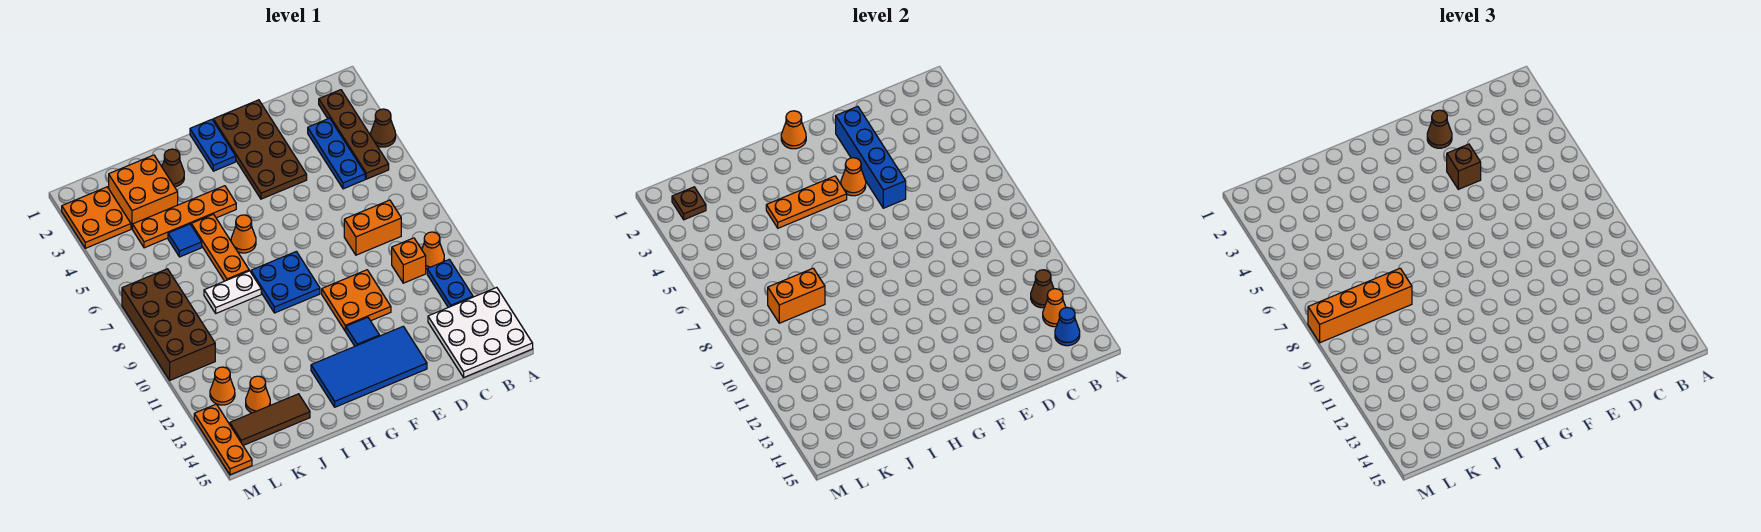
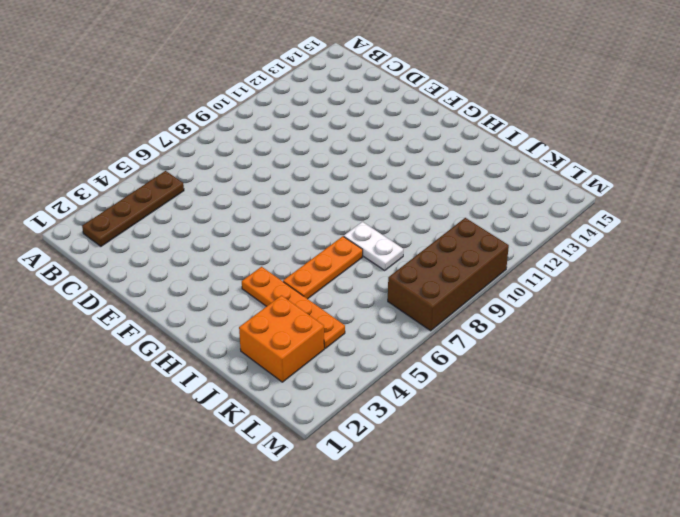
none -> brown 1x1 cone [371,109,396,147]
none -> white 3x3 plate [428,287,533,377]
none -> orange 1x1 cone [422,232,444,269]
none -> blue 1x2 plate [427,260,473,307]

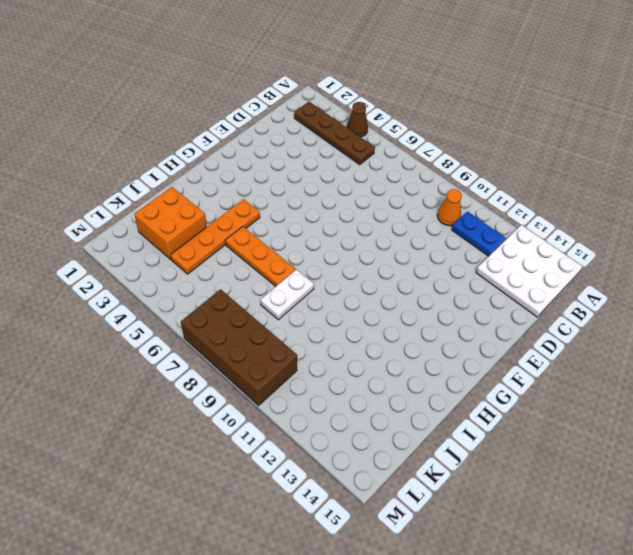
none -> blue 1x3 plate [308,118,365,189]
none -> orange 1x2 brick [344,200,401,255]
none -> orange 1x1 brick [392,238,426,283]
none -> brown 2x4 plate [213,100,307,199]

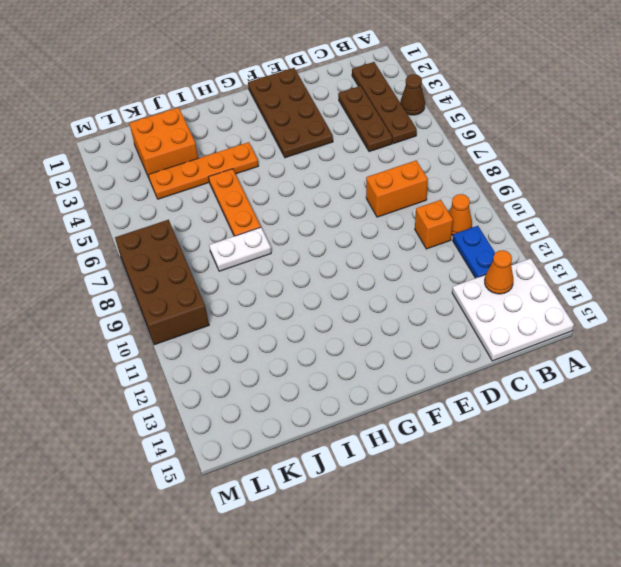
brown 1x3 plate [338,86,392,152] -> blue 1x3 plate [308,118,365,189]
none -> orange 2x2 plate [322,270,391,331]
none -> blue 2x4 tile [311,326,427,407]
none -> blue 1x1 tile [346,317,380,346]
none -> blue 1x2 plate [190,120,236,171]

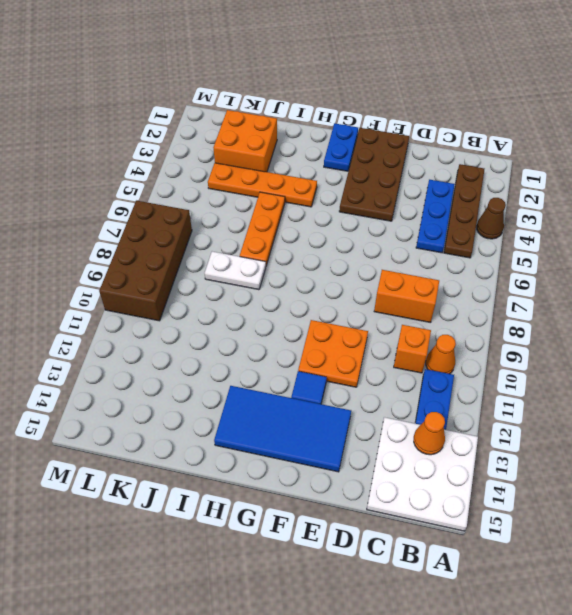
none -> blue 2x2 plate [251,251,320,313]
none -> orange 1x1 cone [231,215,256,253]
none -> brown 1x1 cone [162,149,184,187]
none -> blue 1x1 tile [168,224,202,257]

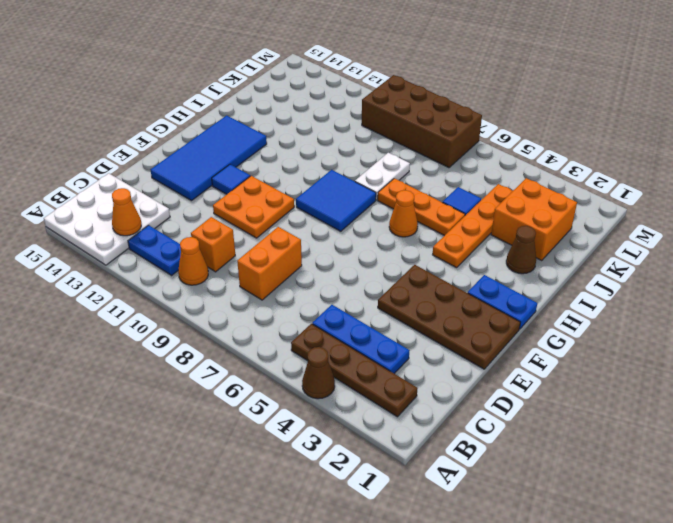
blue 2x2 tile [296,170,376,231] -> blue 2x2 plate [251,251,320,313]
none -> brown 1x3 tile [230,394,310,445]
none -> orange 1x1 cone [246,376,270,413]
none -> orange 2x2 plate [62,187,131,248]
none -> orange 1x1 cone [210,367,235,405]

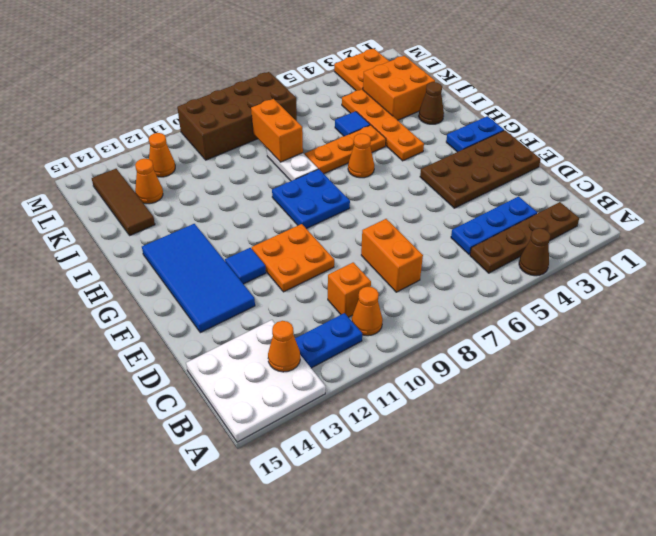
none -> orange 1x3 plate [194,404,252,475]
none -> brown 1x1 cone [1031,270,1054,308]
none -> blue 1x1 cone [1055,308,1080,346]
none -> blue 1x4 brick [836,106,906,208]

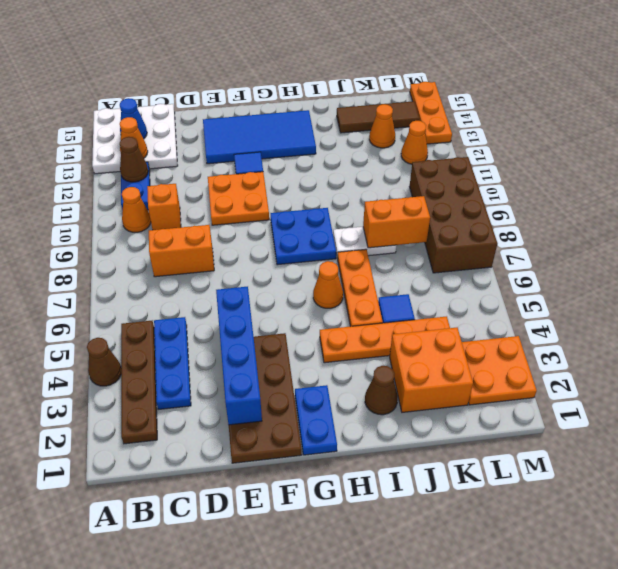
none -> orange 1x1 cone [841,158,866,196]
none -> orange 1x1 cone [781,111,806,149]
none -> orange 1x3 plate [766,176,847,228]
none -> brown 1x1 plate [672,187,706,220]

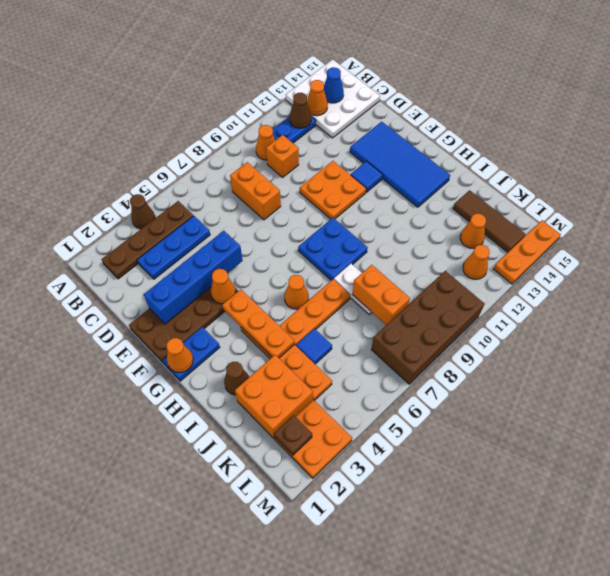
none -> brown 1x1 cone [1427,110,1452,148]
none -> brown 1x1 brick [1447,144,1481,189]
none -> orange 1x4 brick [1308,268,1412,343]

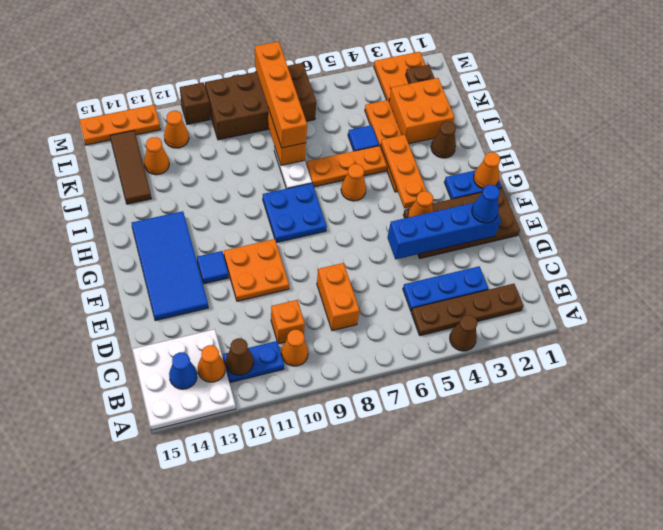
blue 1x1 cone [472,185,500,223] -> brown 1x1 cone [1427,110,1452,148]
brown 1x1 brick [180,82,210,124] -> brown 1x1 brick moved to [1447,144,1481,189]

